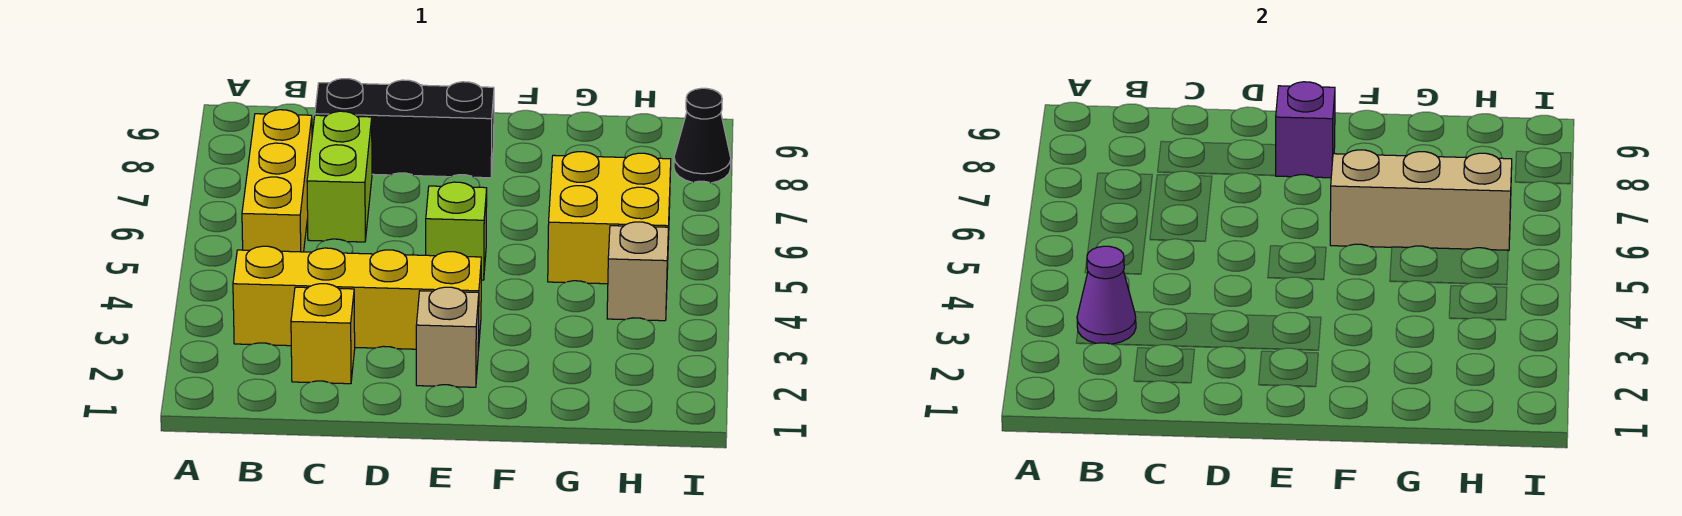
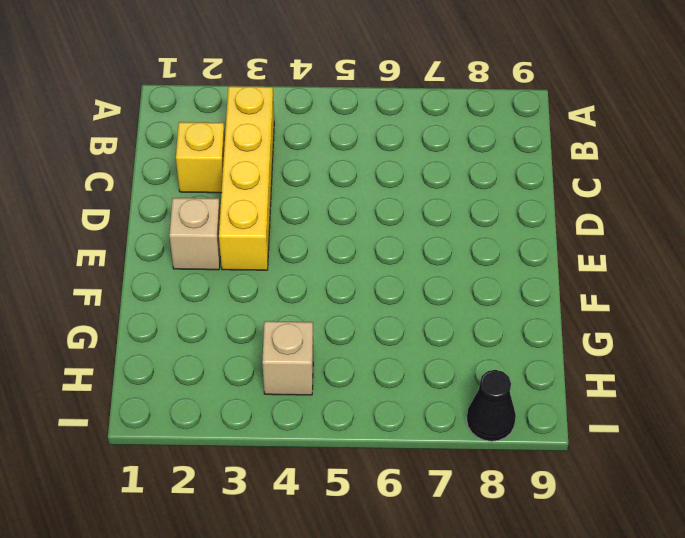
none -> yellow 1x3 brick [242,110,312,252]
none -> lime 1x2 brick [307,111,372,242]
none -> black 1x3 brick [315,79,494,178]

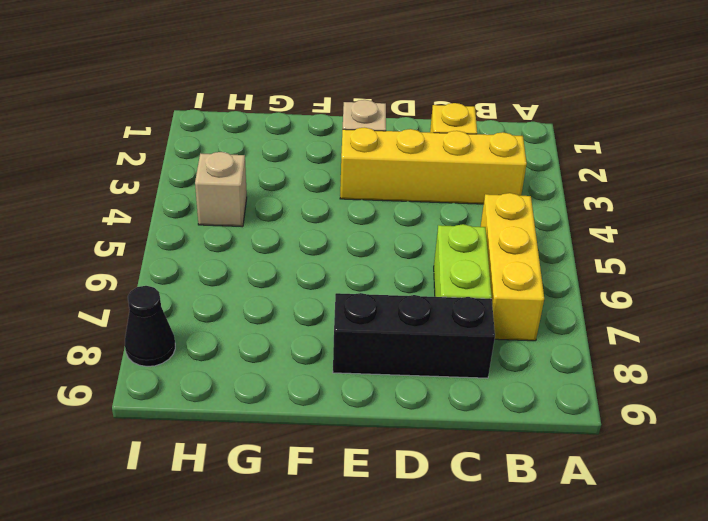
none -> lime 1x1 brick [426,182,487,280]
none -> yellow 2x2 brick [548,152,671,284]
none -> purple 1x1 cone [1077,246,1136,344]

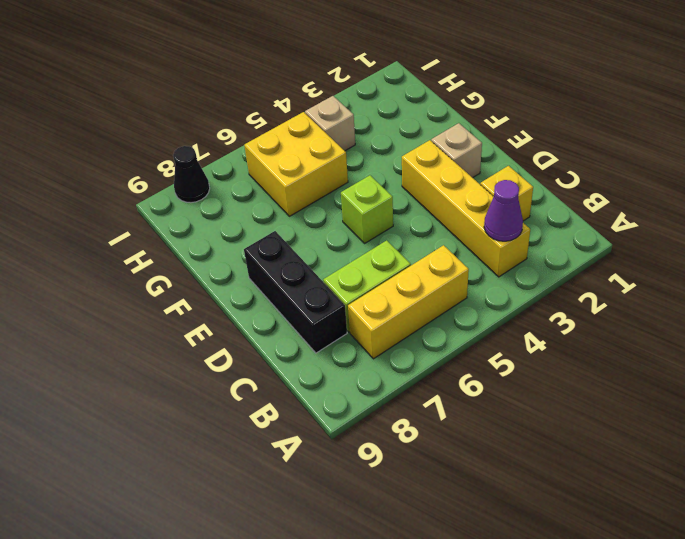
none -> purple 1x1 brick [1276,82,1335,178]
none -> tan 1x3 brick [1330,150,1512,251]

